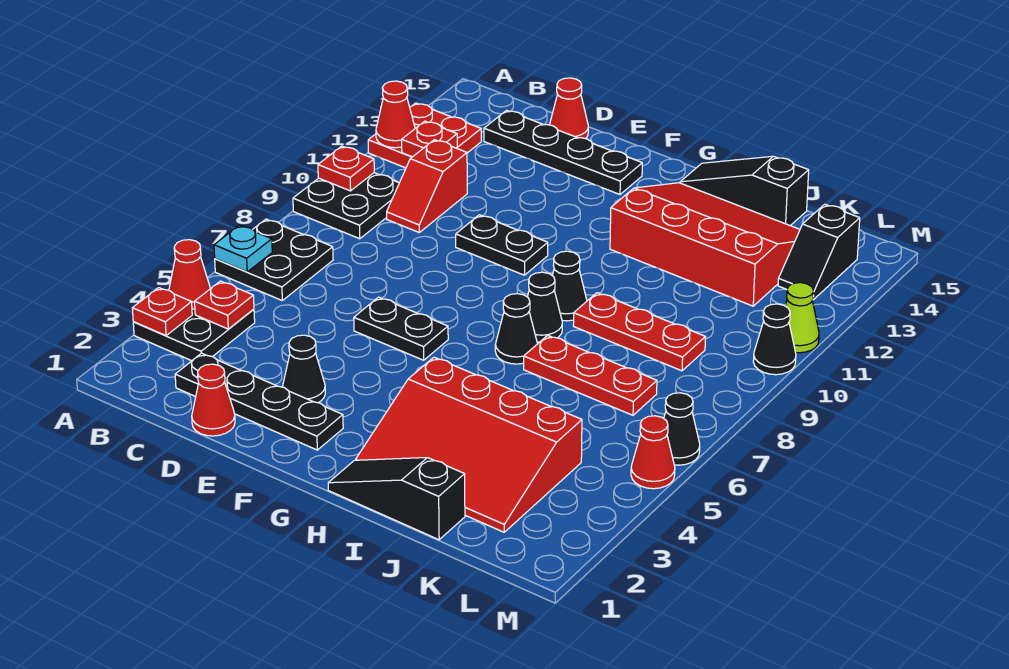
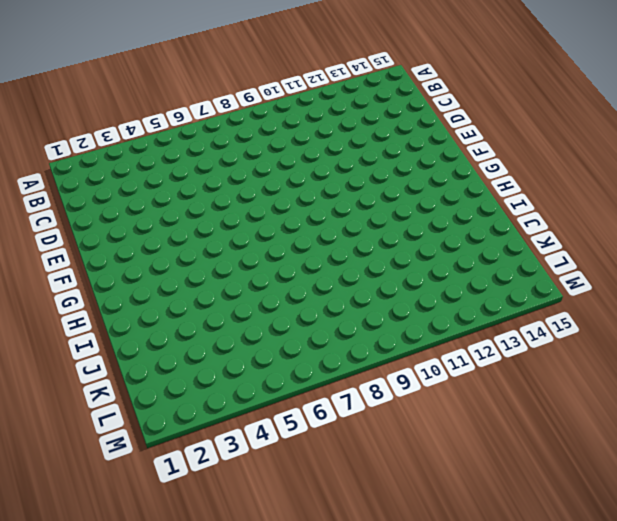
none -> black 2x2 plate [133,309,255,361]
none -> black 2x2 plate [215,219,333,300]
none -> black 2x2 plate [293,173,399,239]
none -> red 2x2 plate [368,103,481,168]

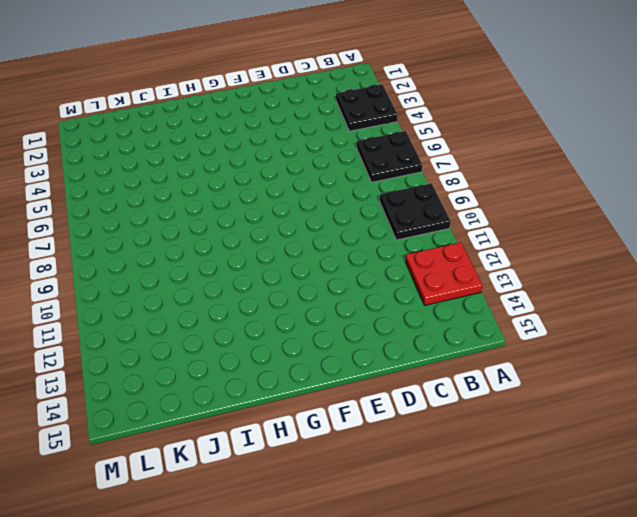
none -> black 1x4 plate [175,353,343,450]
none -> red 1x2 slope [387,140,467,232]
none -> black 1x4 plate [484,110,642,194]
none -> red 1x1 cone [192,364,235,436]

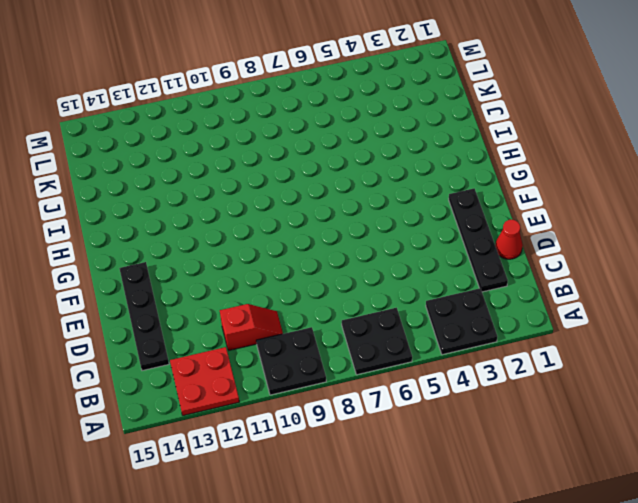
none -> red 1x1 cone [550,78,588,139]
none -> black 1x1 cone [283,335,325,403]
none -> black 1x2 plate [354,297,448,360]
none -> black 1x2 plate [456,215,548,275]

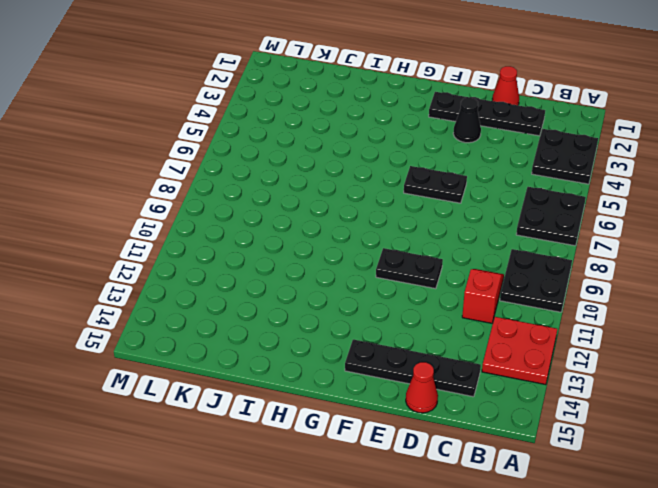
none -> black 1x3 slope [328,458,465,540]
none -> red 3x4 slope [356,357,582,532]
none -> black 1x1 cone [495,294,537,364]
none -> black 1x1 cone [527,272,562,342]

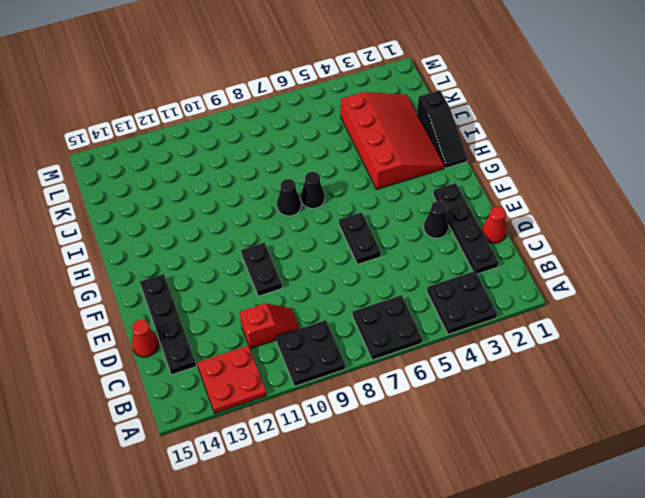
none -> black 1x1 cone [552,251,587,321]
none -> red 3x4 slope [610,183,800,306]
none -> black 1x3 slope [680,156,809,226]
none -> red 1x3 plate [524,335,657,415]

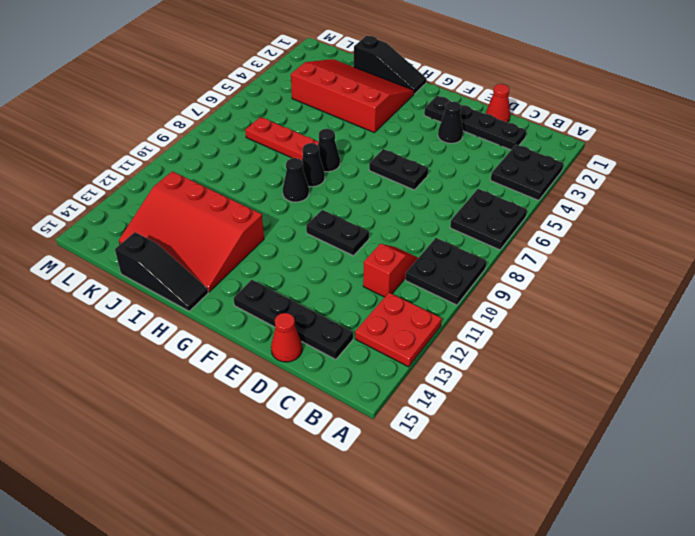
none -> red 1x3 plate [573,293,705,371]
none -> black 1x2 slope [778,204,860,300]
none -> red 1x1 cone [631,416,675,489]
none -> black 1x1 cone [664,393,700,465]

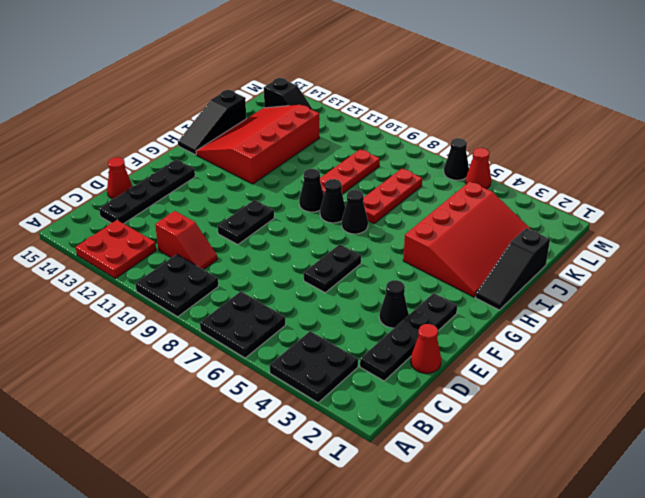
none -> black 1x1 cone [753,304,796,375]
none -> lime 1x1 cone [785,283,819,353]
none -> red 1x1 plate [132,288,192,336]
none -> red 1x1 cone [169,240,210,309]

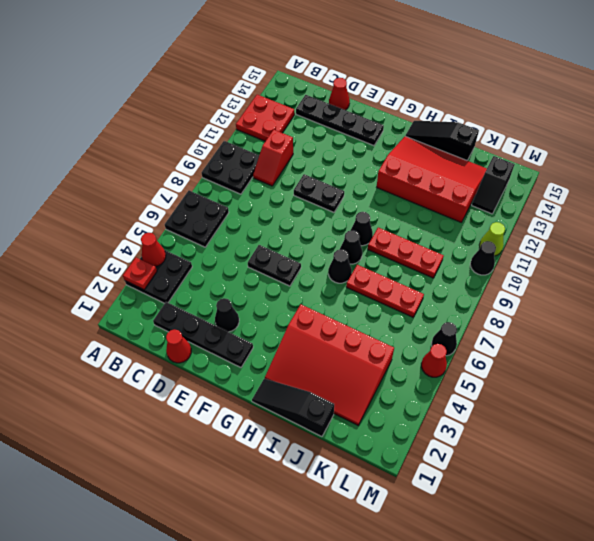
none -> cyan 1x1 plate [214,225,272,272]
none -> red 1x1 plate [318,146,374,191]
none -> red 1x1 cone [376,81,415,148]
none -> red 1x1 plate [195,281,254,329]

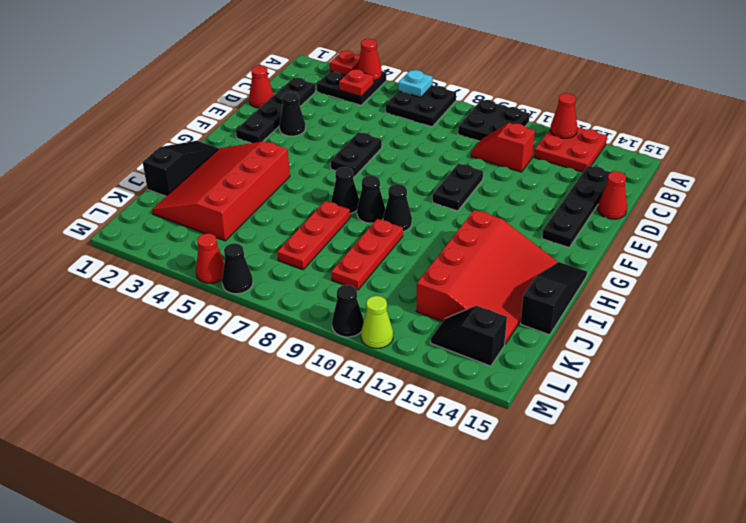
none -> red 1x1 plate [318,146,374,191]
none -> red 1x1 plate [402,121,457,157]

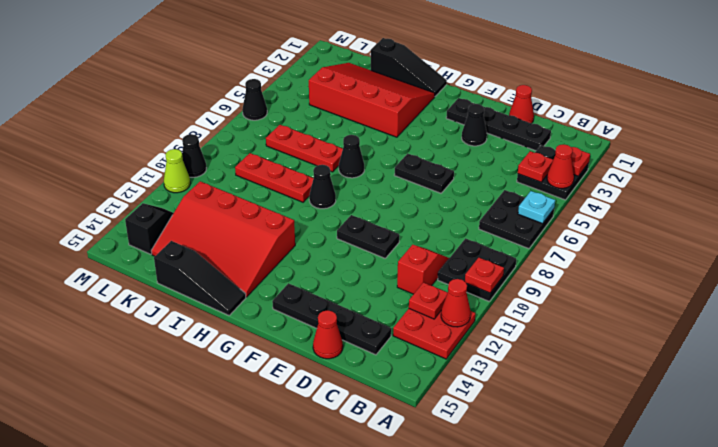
none -> black 1x1 cone [527,272,562,342]
none -> red 1x1 cone [631,416,675,489]

